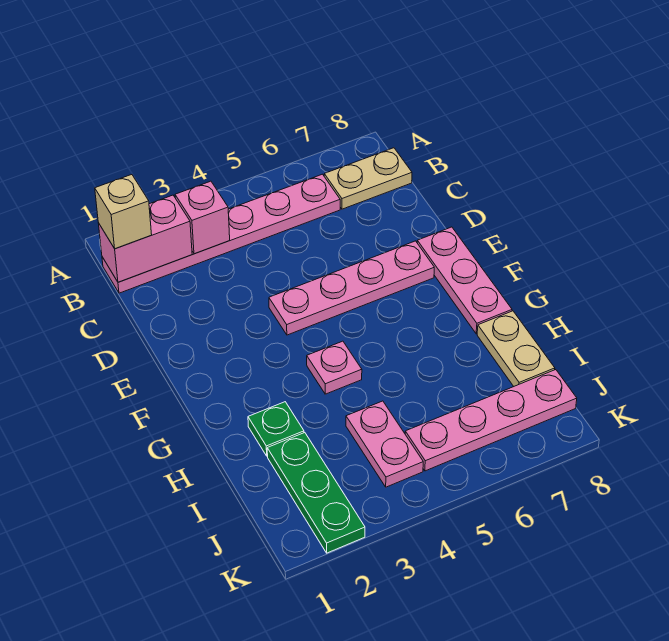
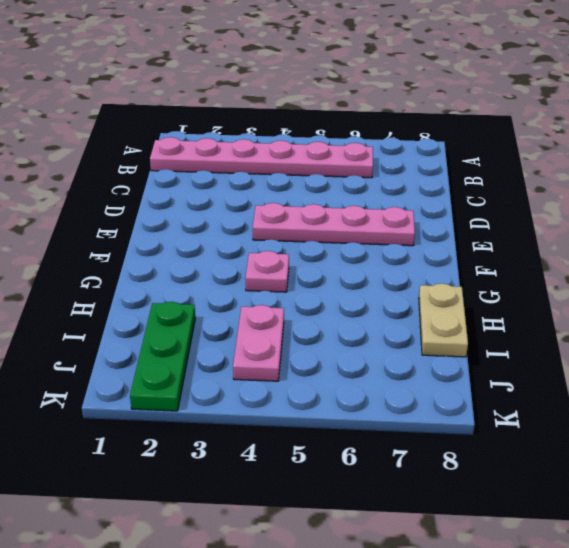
none -> tan 1x2 plate [324,148,412,209]
none -> pink 1x3 plate [417,227,512,334]
none -> green 1x1 plate [248,402,304,456]

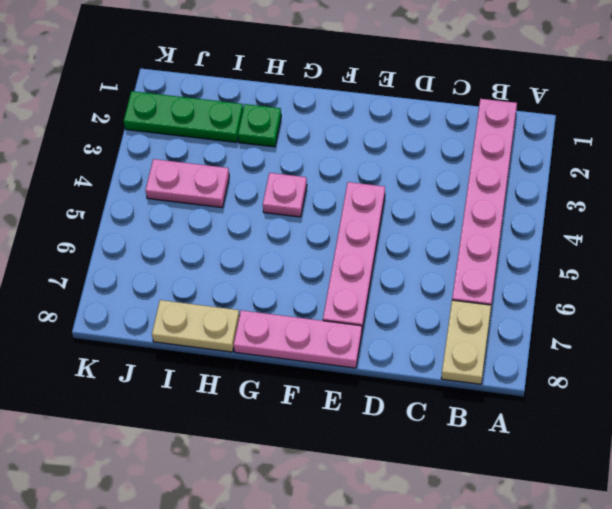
none -> pink 1x4 plate [405,370,577,471]
none -> pink 1x2 brick [98,195,192,282]
none -> pink 1x1 brick [175,181,230,254]

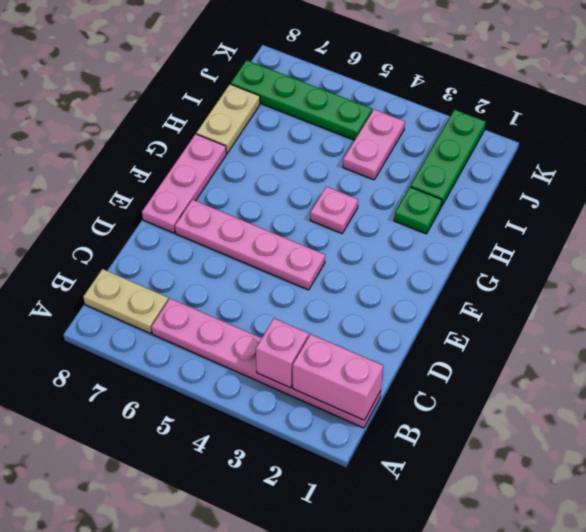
green 1x4 plate [231,60,372,140] -> pink 1x4 plate [405,370,577,471]
none -> tan 1x1 brick [95,175,152,249]

